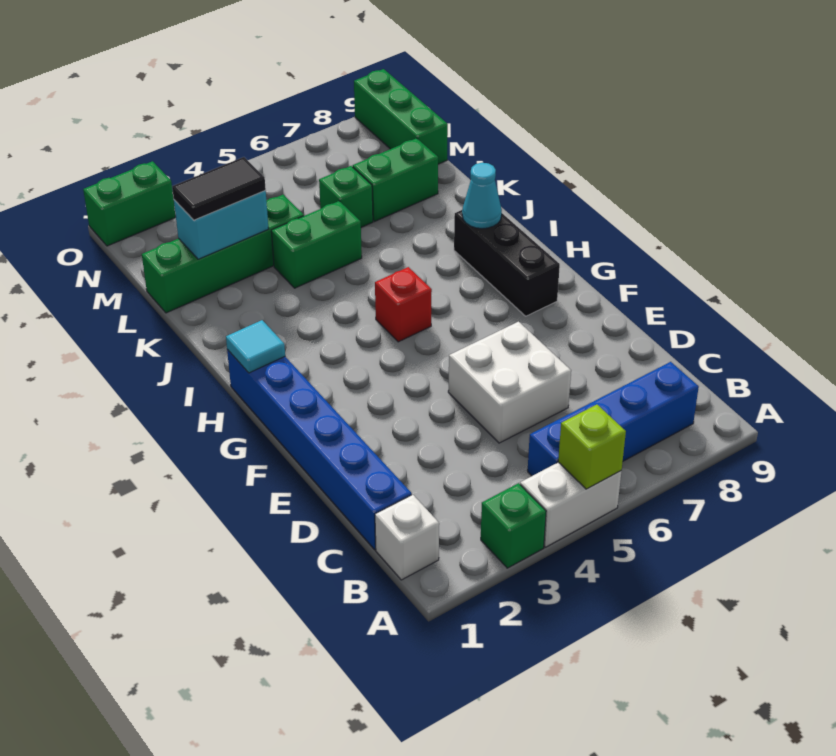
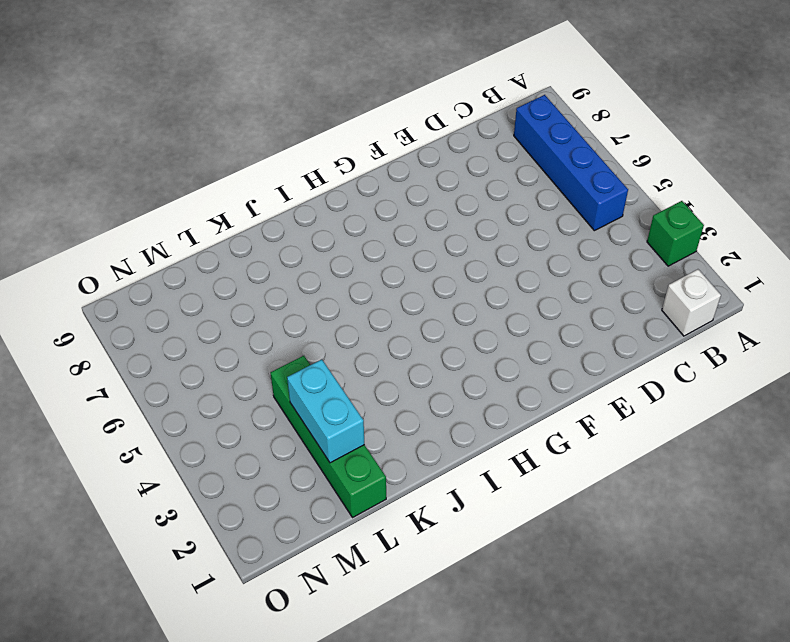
none -> white 1x2 brick [520,462,621,547]
none -> blue 1x6 brick [227,350,412,549]
none -> white 2x2 brick [448,322,571,443]

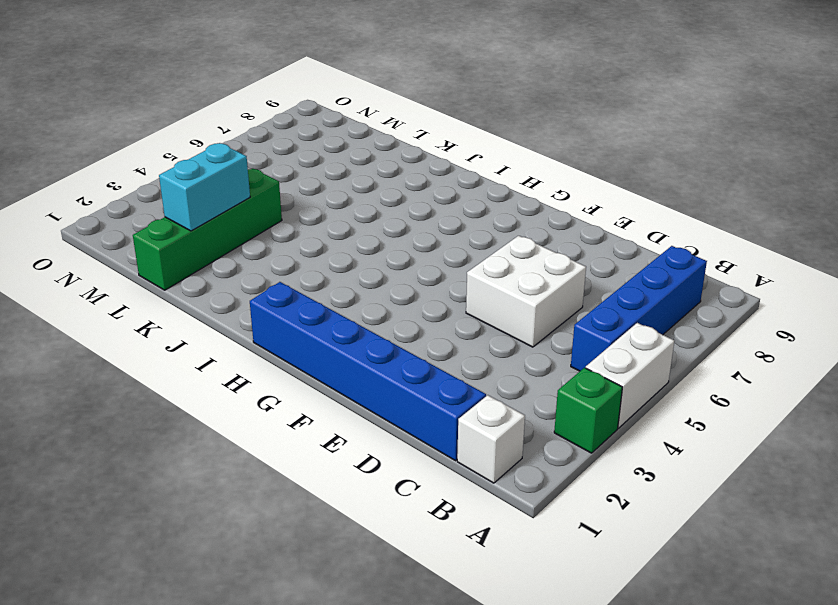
none -> black 1x3 brick [454,210,560,316]
none -> red 1x1 brick [375,267,432,342]
none -> green 1x2 brick [271,201,362,288]

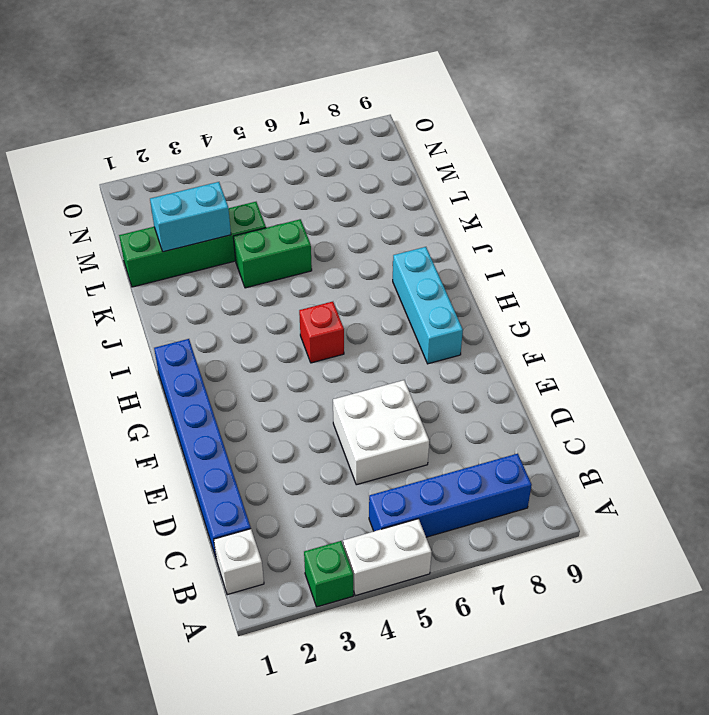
cyan 1x3 brick [393,247,463,364] -> black 1x3 brick [454,210,560,316]
none -> green 1x1 brick [319,166,373,227]
none -> green 1x2 brick [353,138,438,221]
none -> green 1x3 brick [354,69,448,164]

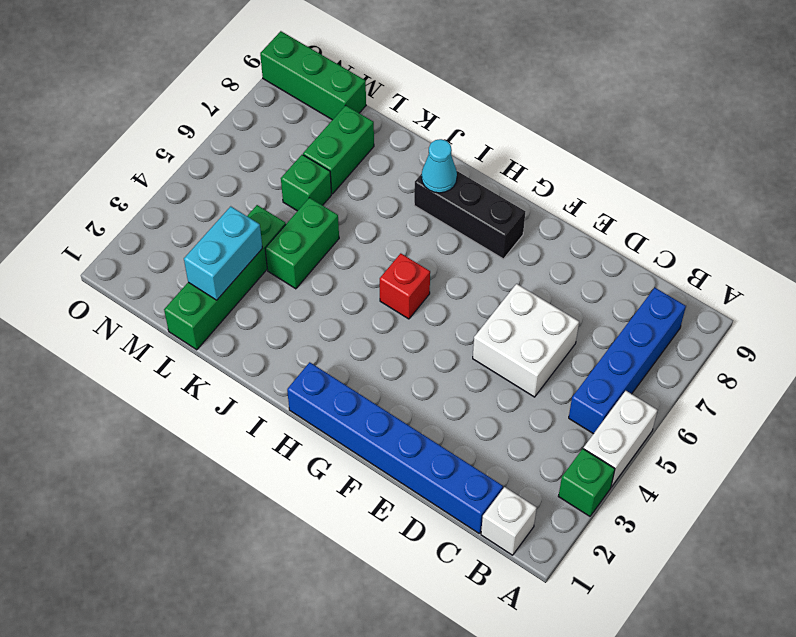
none -> green 1x2 brick [83,161,176,246]
none -> lime 1x1 brick [558,405,626,489]
none -> cyan 1x1 tile [226,320,285,373]

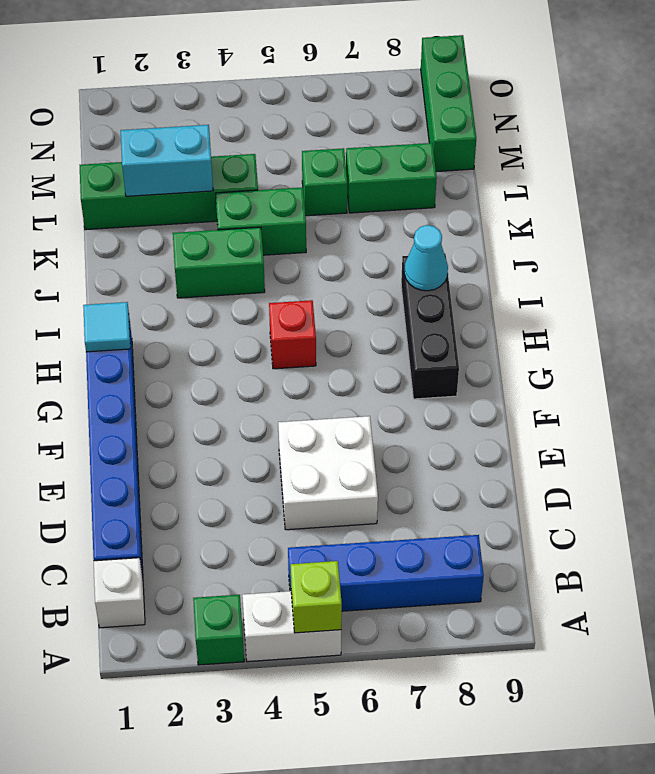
green 1x2 brick [173,227,265,298] -> green 1x2 brick moved to [83,161,176,246]
none -> black 1x2 tile [172,157,266,220]

